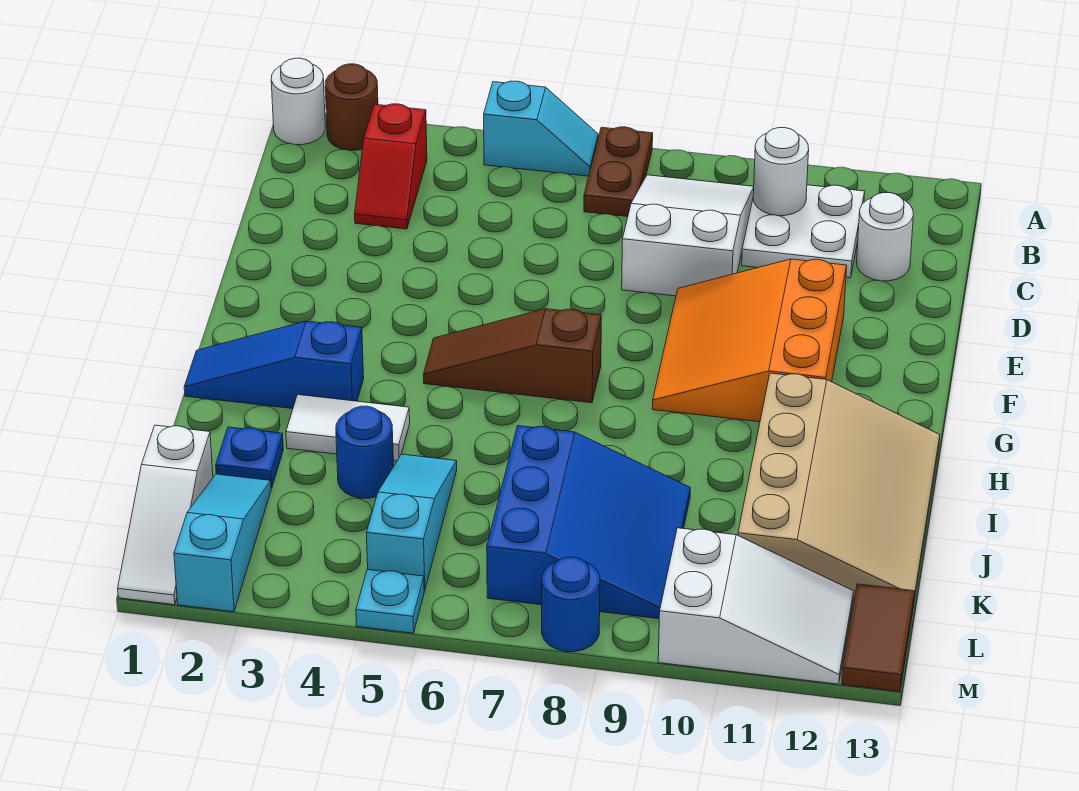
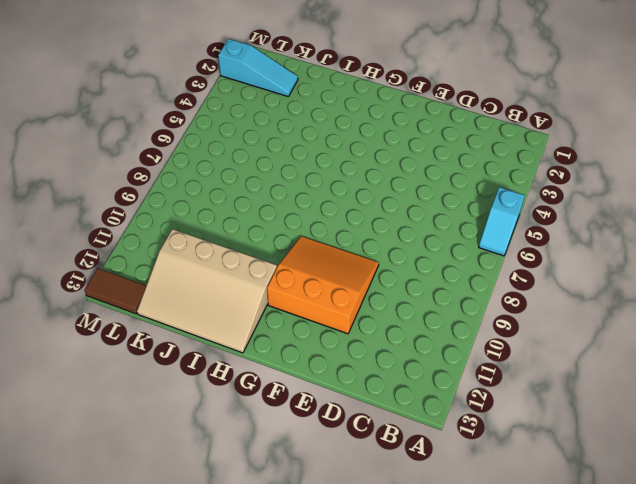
none -> white 1x1 round brick [271,58,325,145]
none -> brown 1x1 round brick [325,64,378,150]
none -> brown 1x2 plate [584,127,653,217]

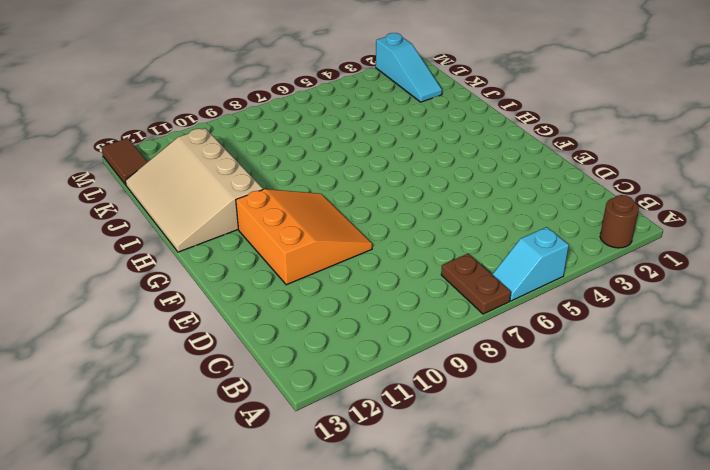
none -> white 1x1 round brick [271,58,325,145]
none -> red 1x2 slope [355,104,427,229]
none -> white 2x3 slope [622,175,754,296]

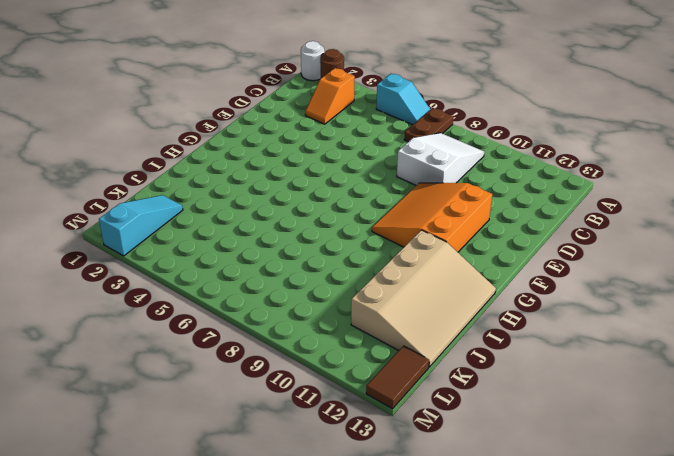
orange 1x2 slope [305,68,355,124] -> red 1x2 slope [355,104,427,229]
none -> white 2x2 plate [742,185,865,278]
none -> white 1x1 round brick [857,193,913,281]
none -> brown 1x3 slope [423,309,601,403]

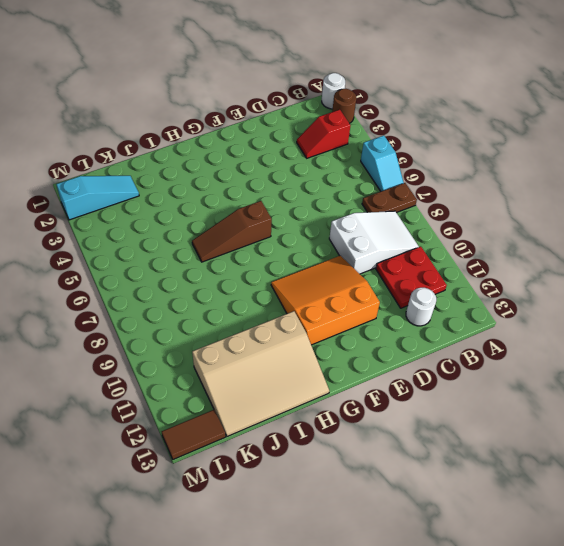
red 2x2 plate [376,246,447,308] -> white 2x2 plate [742,185,865,278]
brown 1x3 slope [192,201,272,262] -> brown 1x3 slope turned to [423,309,601,403]
none -> blue 1x3 slope [184,321,364,409]
none -> white 1x2 tile [286,395,410,461]
none -> blue 1x1 plate [216,427,283,488]

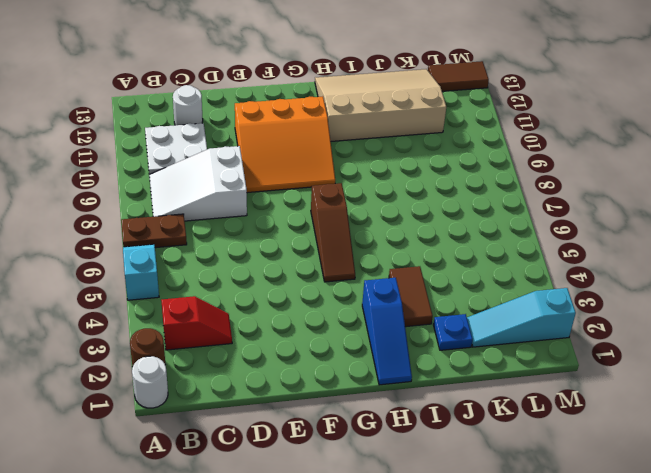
brown 1x2 tile [389,266,433,327] -> white 1x2 tile [286,395,410,461]
none -> blue 1x1 round brick [336,406,393,498]
none -> cyan 1x3 slope [367,454,457,591]
none -> blue 3x3 slope [487,426,690,619]

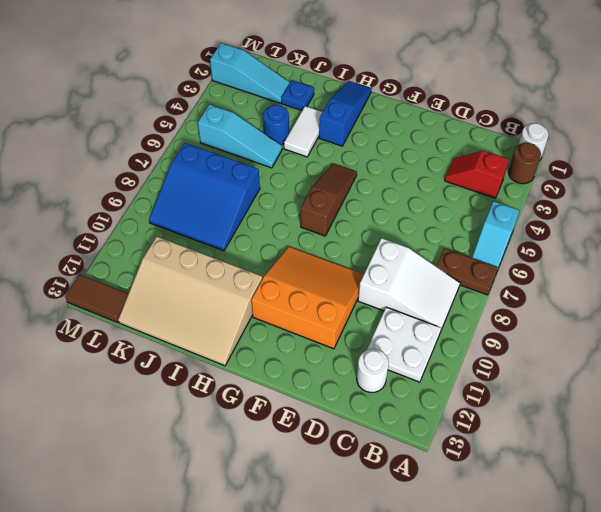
none -> white 1x3 slope [118,425,213,605]
none -> white 2x3 slope [658,528,854,684]
none -> cyan 1x1 plate [356,569,424,633]

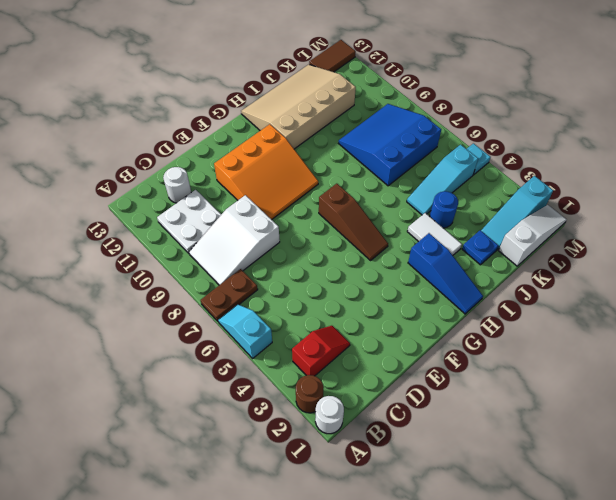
none -> white 2x3 slope [658,528,854,684]
none -> blue 1x1 round brick [542,557,600,652]
none -> white 1x1 round brick [753,128,809,216]

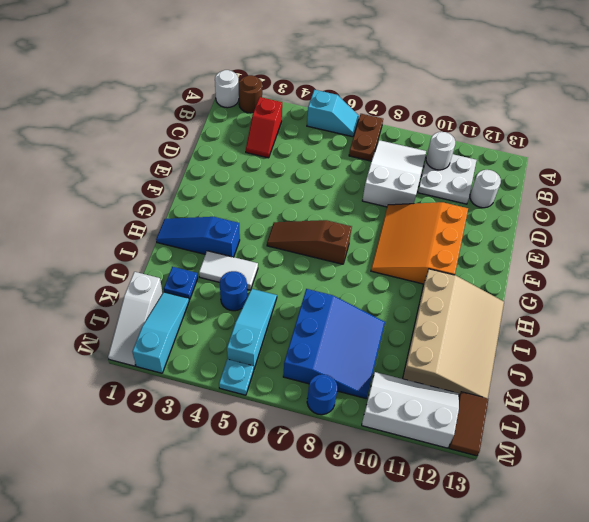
white 2x3 slope [362,372,459,448] -> white 2x3 slope turned to [658,528,854,684]

